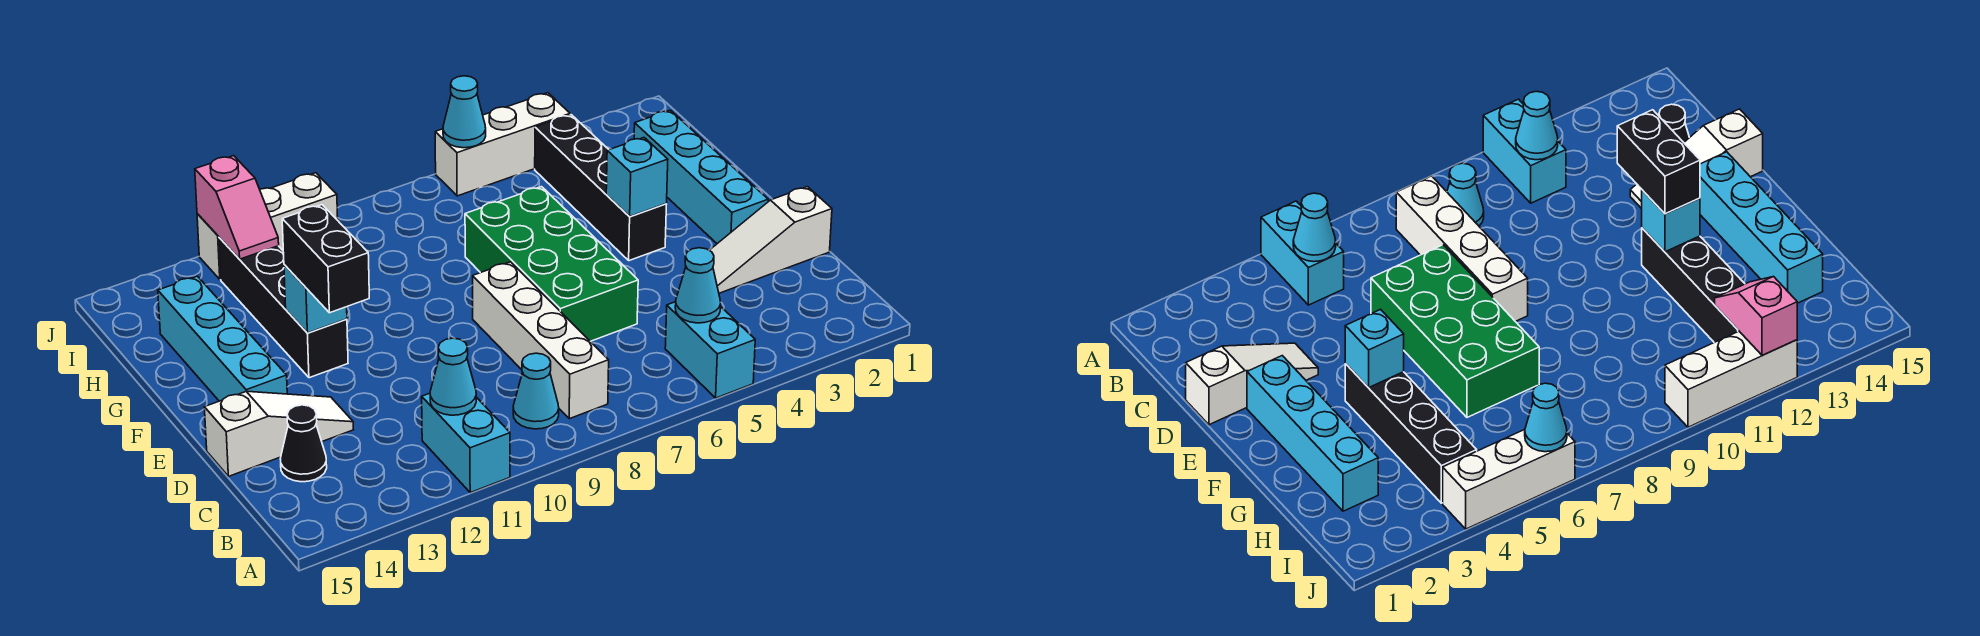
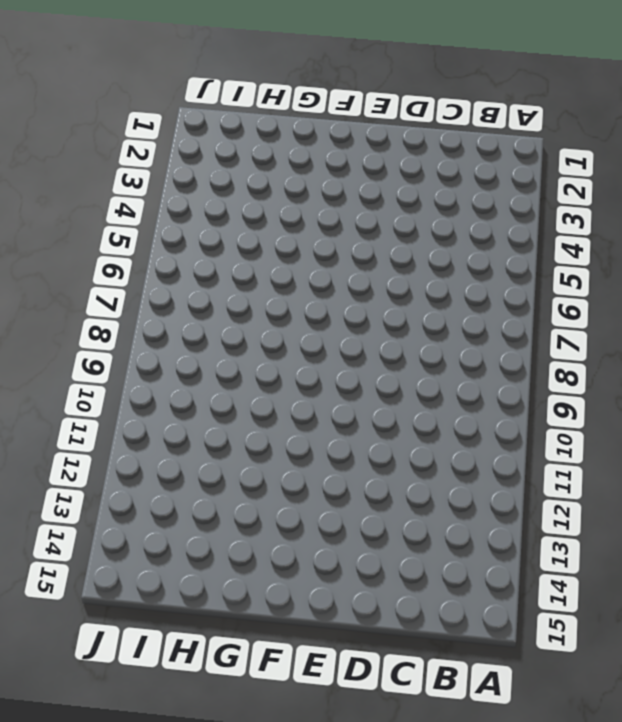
none -> cyan 1x2 brick [665,302,755,398]
none -> cyan 1x2 brick [422,393,510,493]
none -> white 1x4 brick [473,262,609,419]

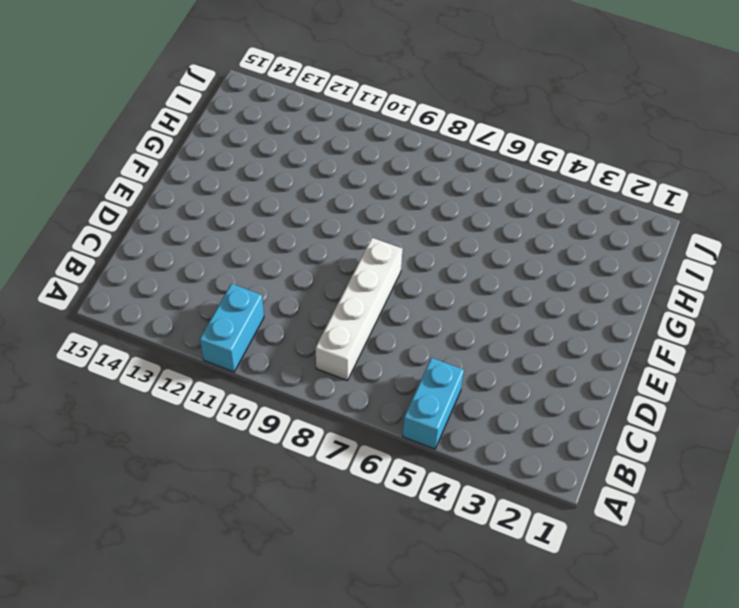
none -> cyan 1x1 cone [513,353,559,429]
none -> black 1x1 cone [280,405,327,482]
none -> white 1x3 slope [709,187,832,293]

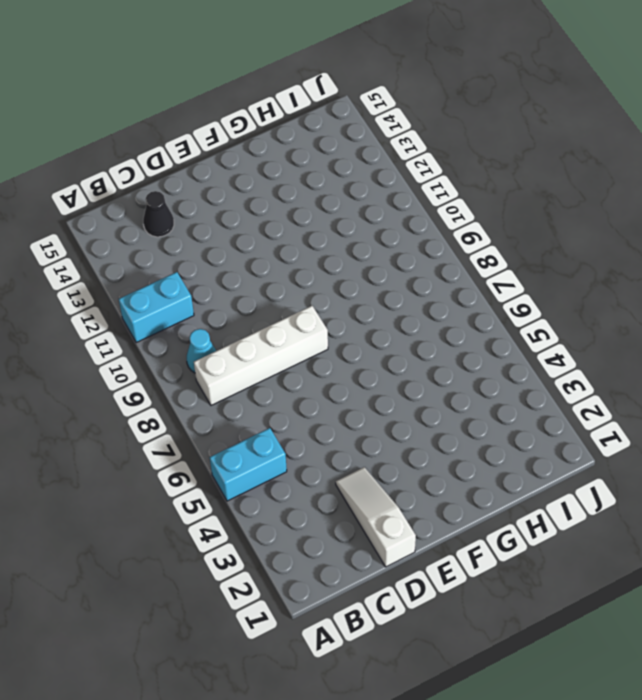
none -> green 2x4 brick [465,187,638,341]
none -> white 1x3 slope [204,391,353,476]
none -> cyan 1x4 brick [634,110,768,244]

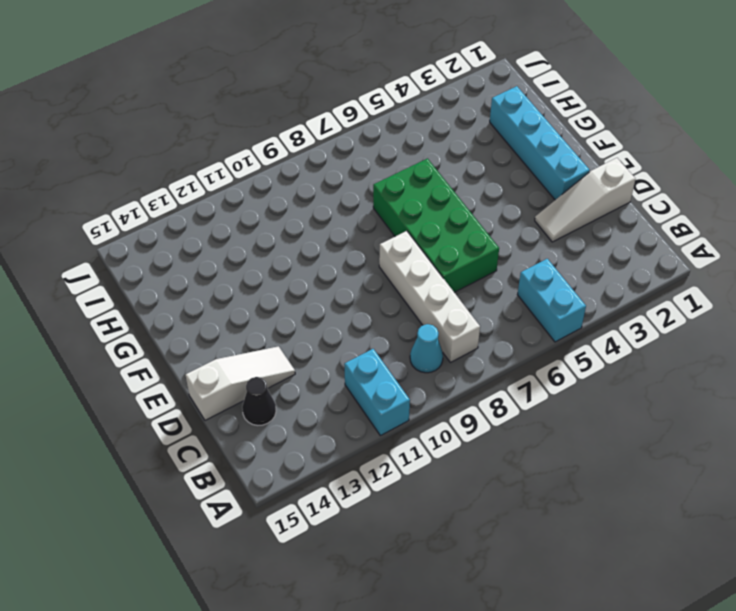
none -> cyan 1x4 brick [158,276,287,401]
none -> black 1x4 brick [535,115,667,261]
none -> black 1x4 brick [219,237,348,378]

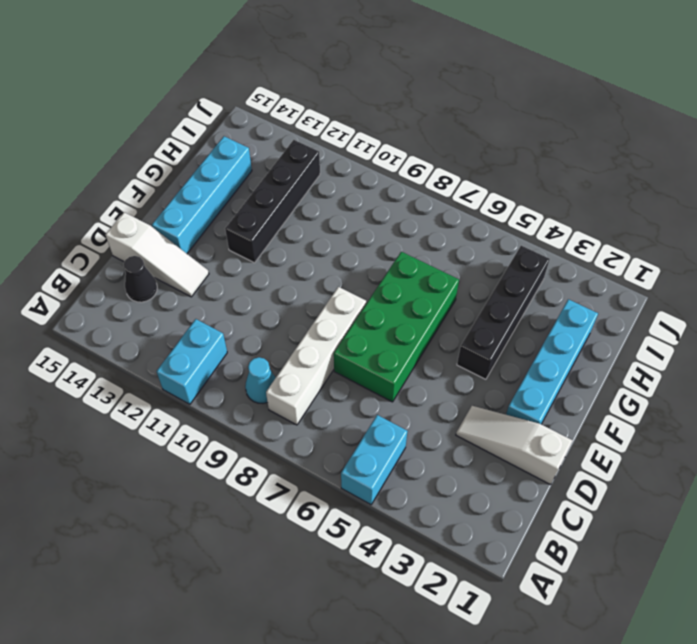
none -> white 1x3 brick [435,93,570,196]
none -> white 1x3 brick [197,173,338,279]
none -> cyan 1x1 cone [675,248,721,323]

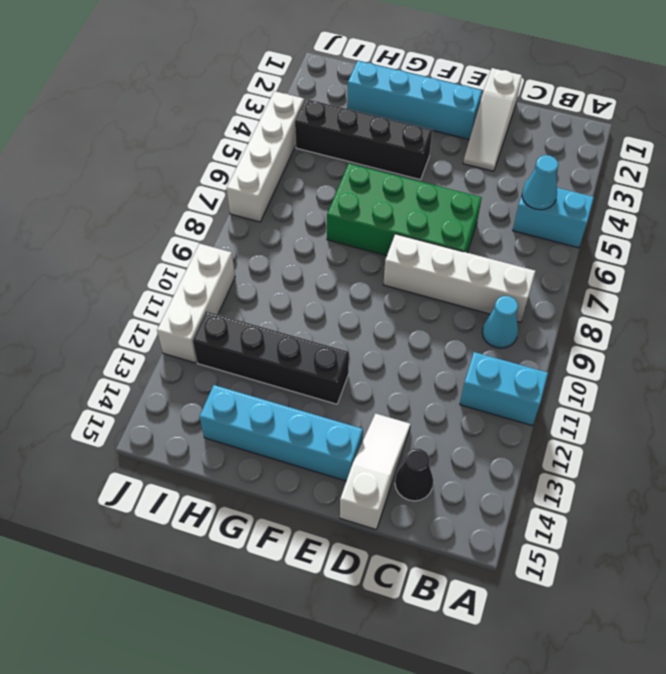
white 1x4 brick [227,91,304,222] -> white 1x3 brick [435,93,570,196]
none -> cyan 1x1 cone [430,338,476,415]
none -> cyan 1x1 brick [606,138,668,217]
none -> cyan 1x1 brick [284,265,347,333]

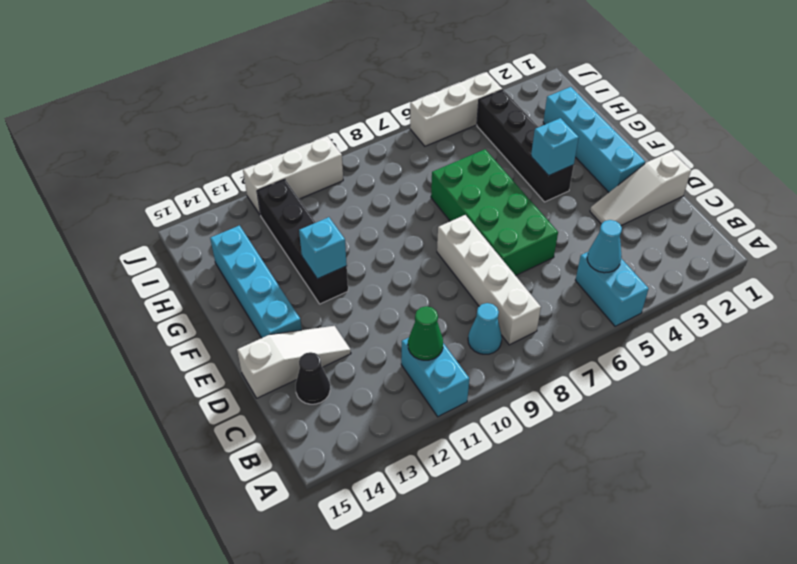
green 1x1 cone [408,306,443,360] -> cyan 1x1 cone [430,338,476,415]
none -> pink 1x2 slope [195,156,279,259]
none -> cyan 1x1 cone [443,76,486,148]
none -> black 1x2 brick [282,205,369,313]

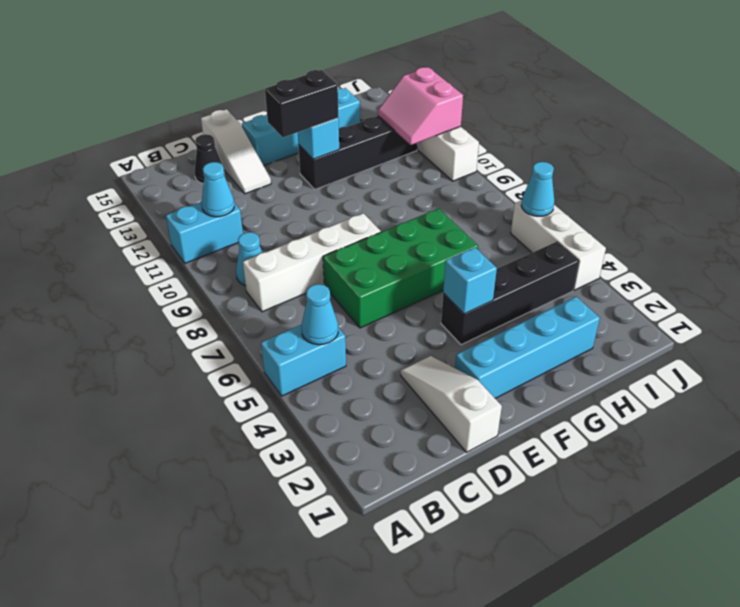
pink 2x2 slope [378,67,463,145] -> pink 1x2 slope [195,156,279,259]

